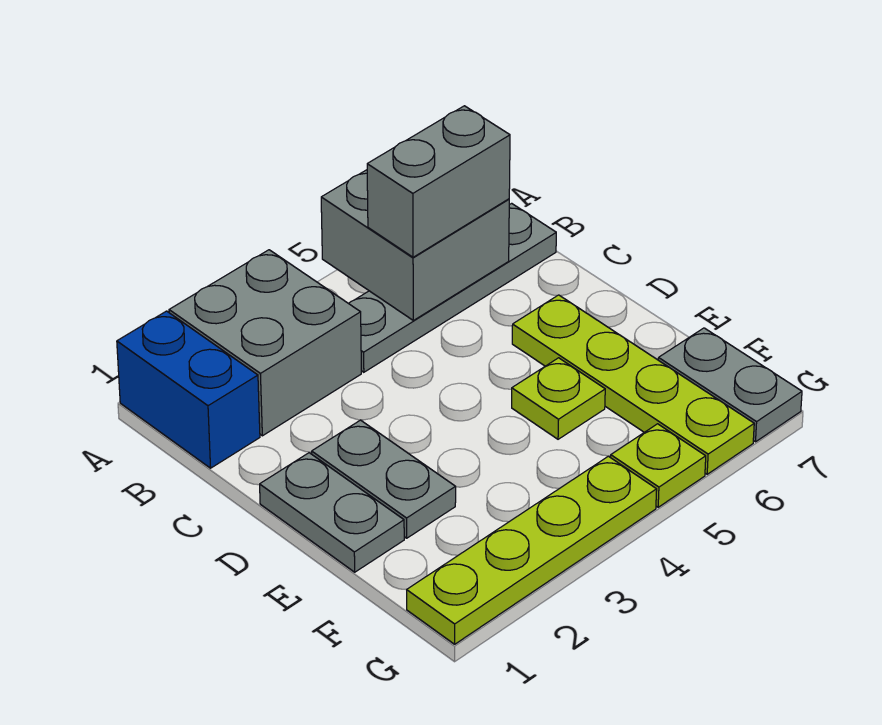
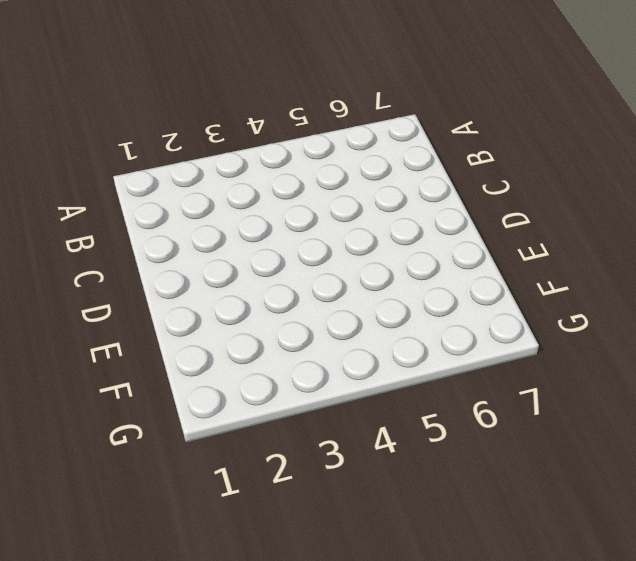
none -> blue 1x2 brick [117,311,260,468]
none -> grey 2x2 brick [169,250,361,436]
none -> grey 1x4 plate [349,203,556,372]

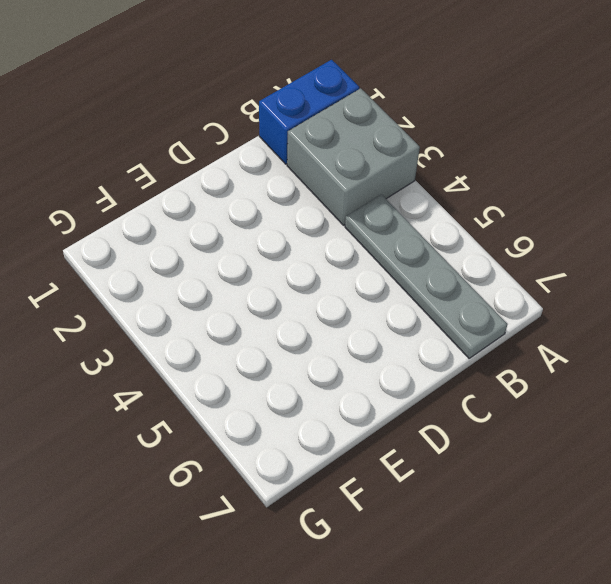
none -> grey 1x2 plate [260,453,404,572]
none -> grey 1x2 plate [312,420,456,538]
none -> lime 1x4 plate [512,295,754,474]

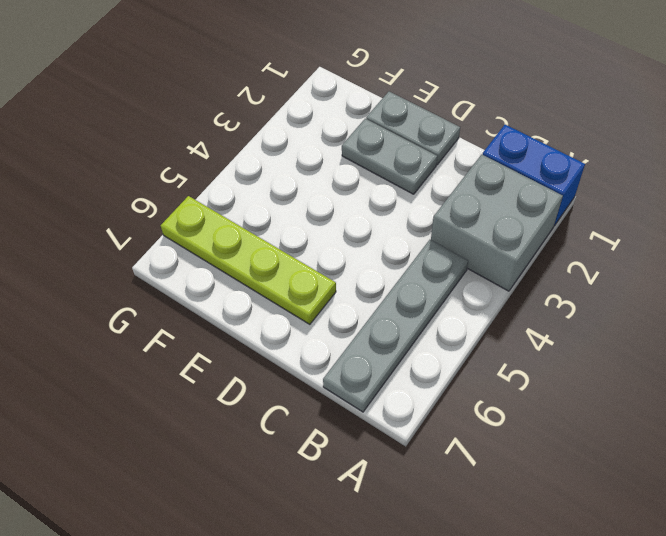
none -> lime 1x1 plate [512,358,605,439]
none -> grey 1x2 plate [658,328,802,442]
none -> lime 1x4 plate [407,456,657,644]

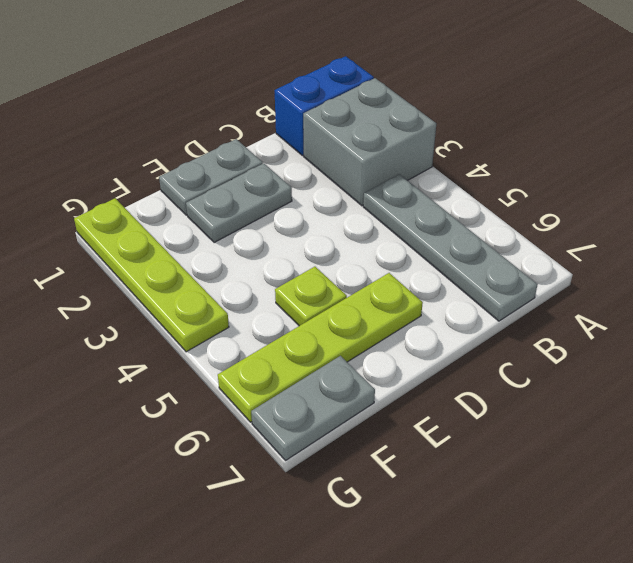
none -> lime 1x1 plate [611,424,706,507]
none -> grey 2x2 brick [321,170,509,320]
none -> grey 1x2 brick [367,106,510,257]

